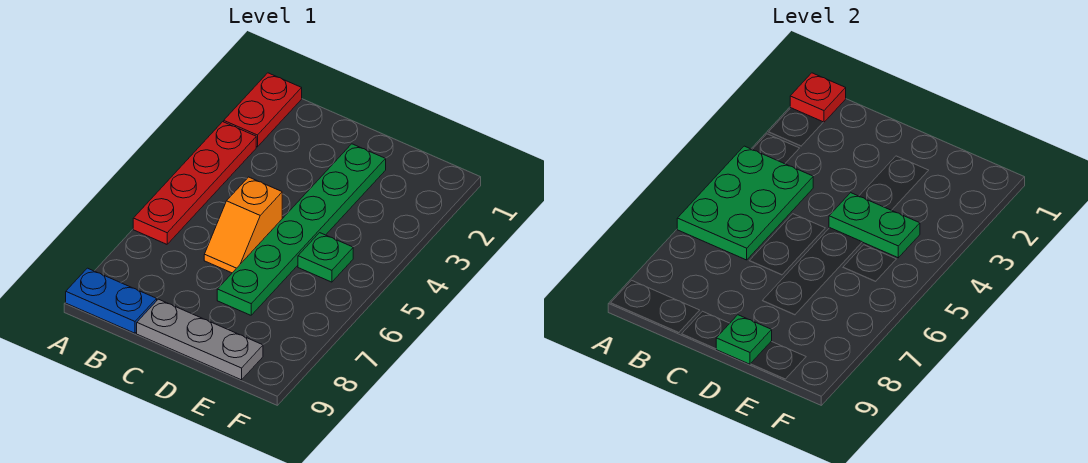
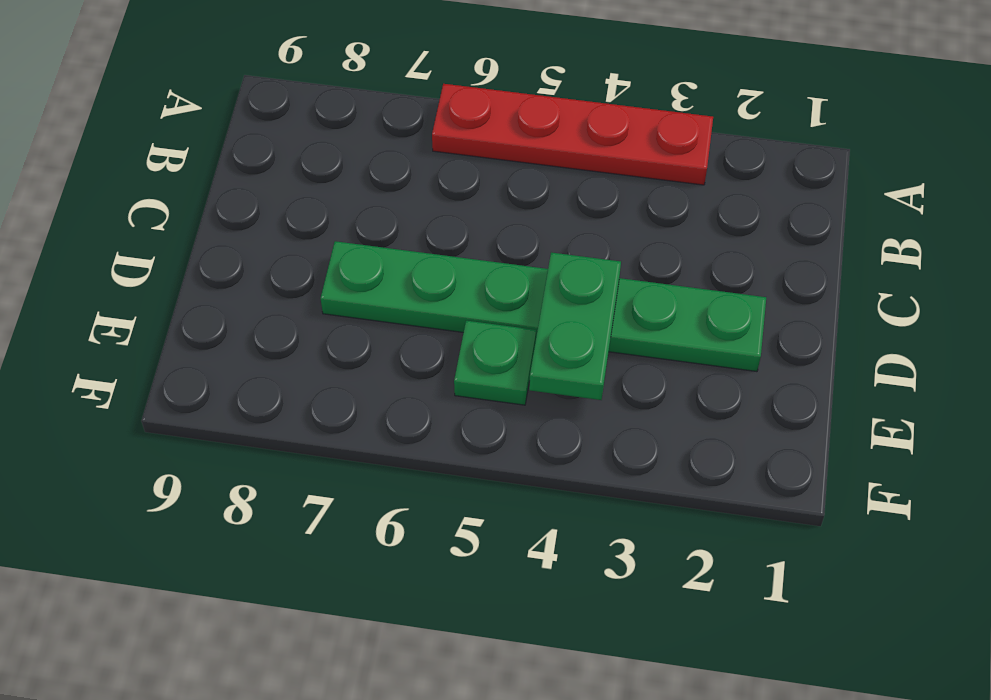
none -> red 1x2 plate [224,73,302,147]
none -> blue 1x2 plate [66,268,157,333]

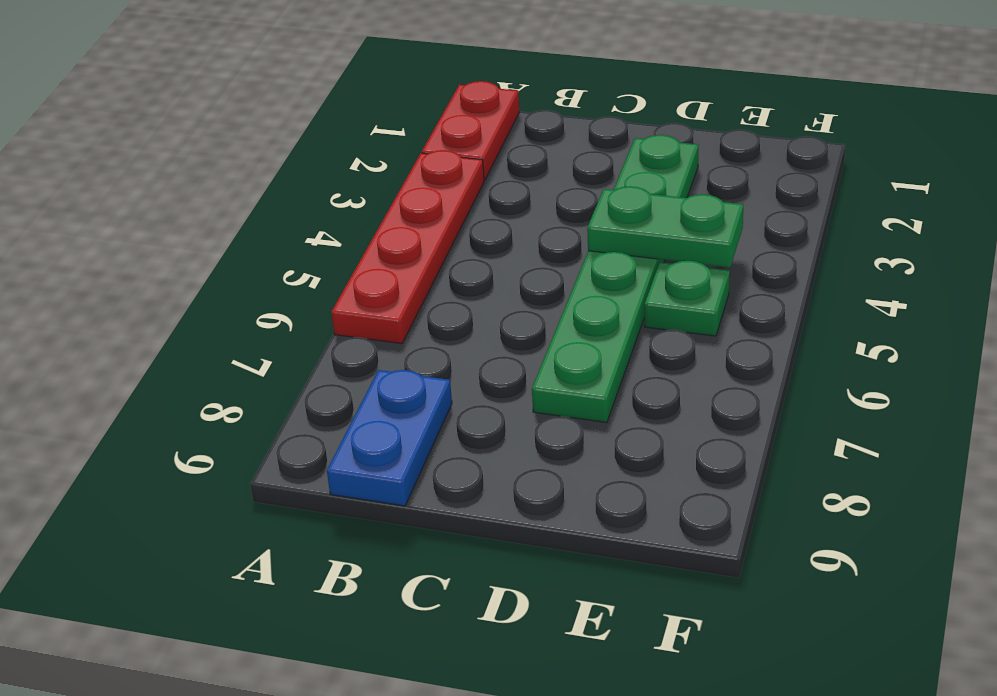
blue 1x2 plate [327,370,452,506] -> blue 1x2 plate turned to [66,268,157,333]
none -> orange 1x2 slope [204,177,282,273]
none -> grey 1x3 plate [137,299,263,380]

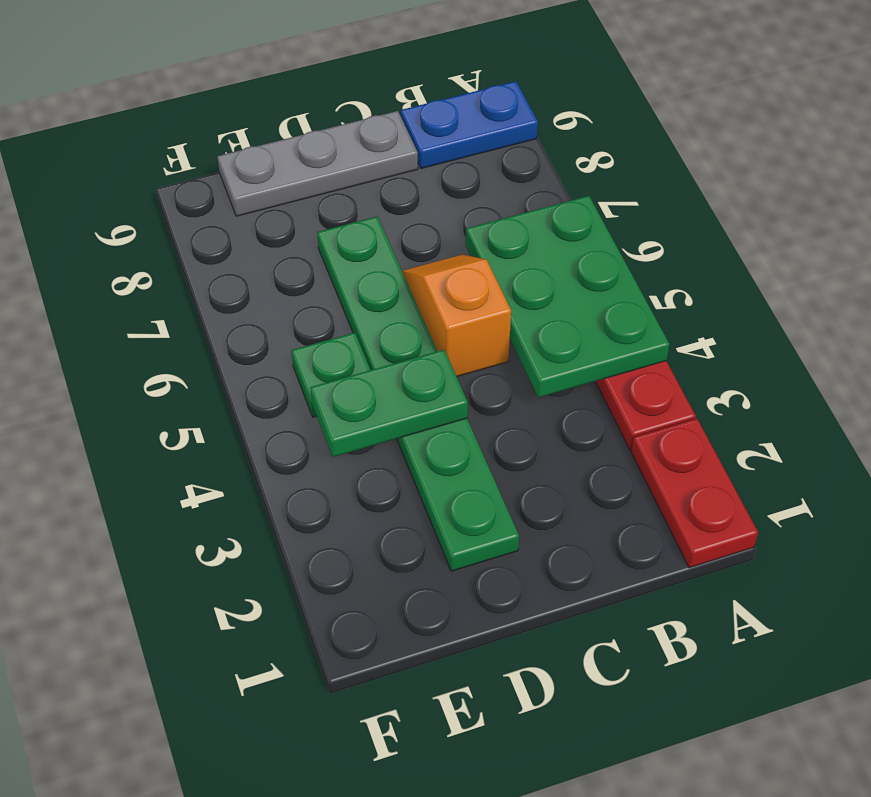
none -> red 1x1 plate [790,73,846,122]
none -> green 1x1 plate [716,315,772,364]

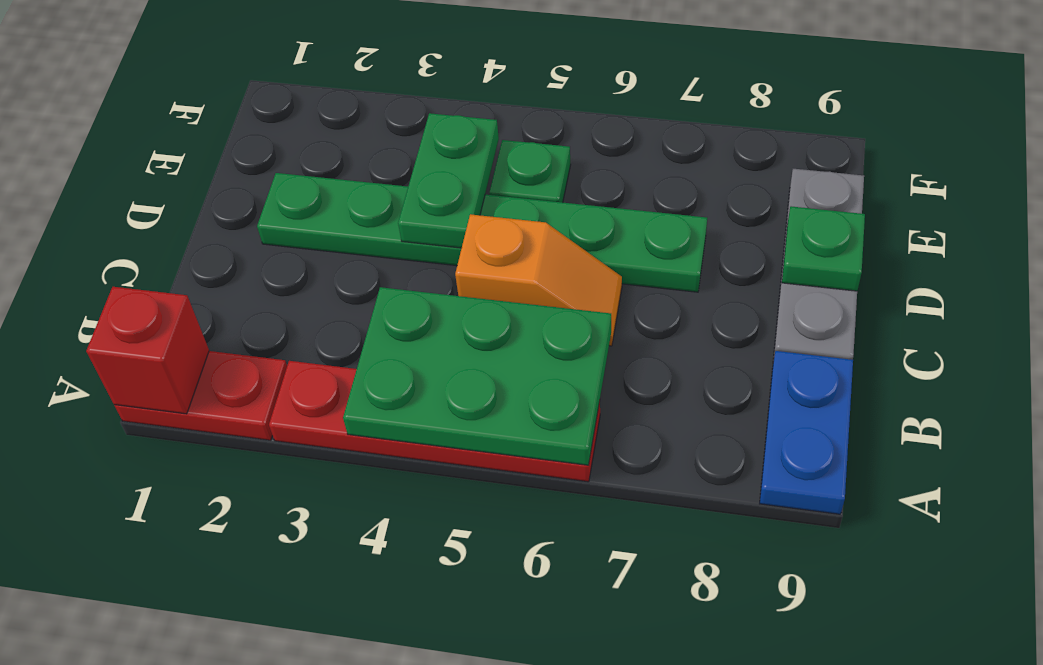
red 1x1 brick [86,287,209,414] -> red 1x1 plate [790,73,846,122]

